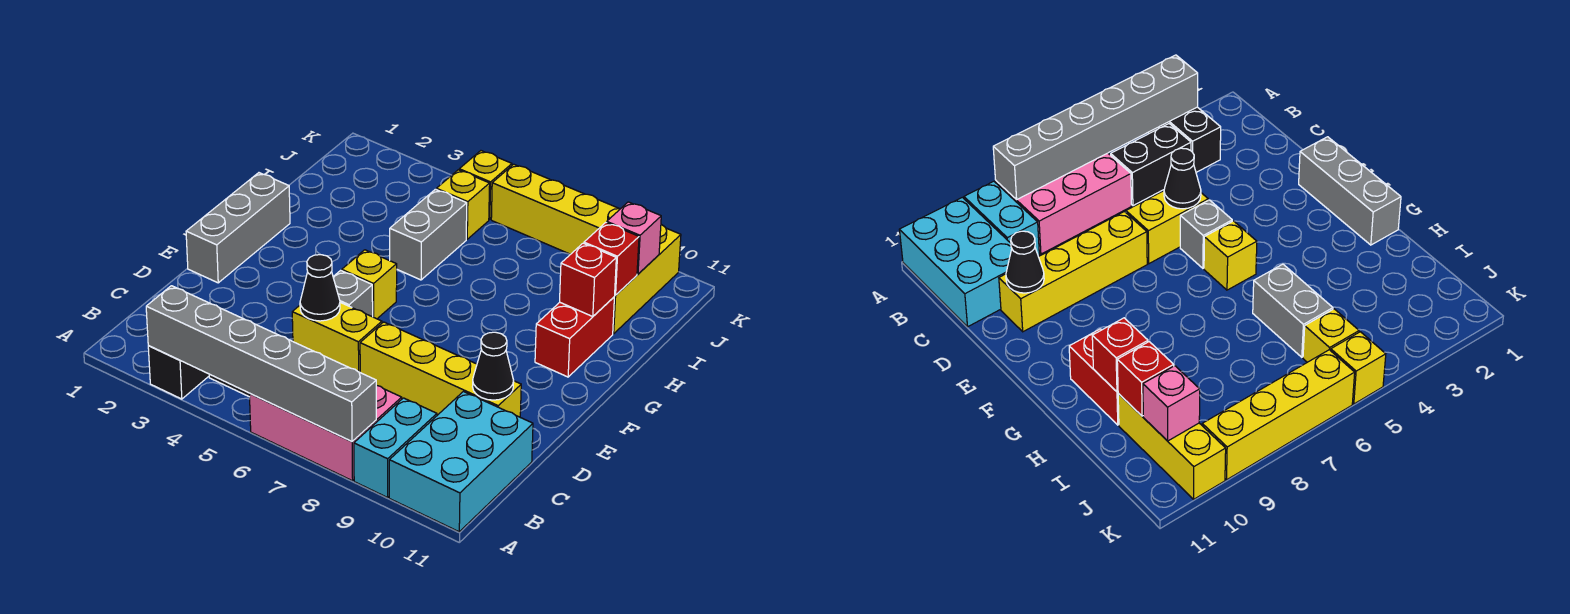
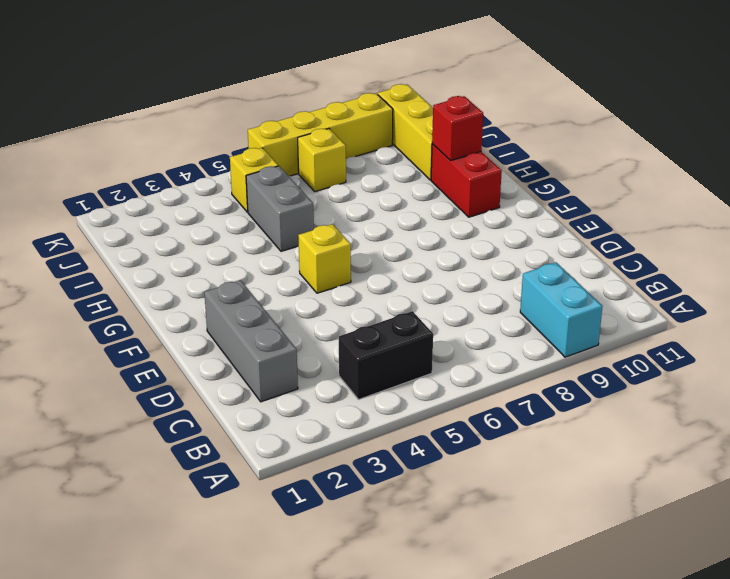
grey 1x3 brick [204,280,298,402] -> grey 1x3 brick moved to [186,173,290,283]
yellow 1x1 brick [298,129,346,192] -> yellow 1x1 brick moved to [459,151,512,220]
none -> black 1x2 brick [148,346,209,399]
none -> pink 2x3 brick [249,385,402,481]
none -> cyan 2x3 brick [389,392,533,532]

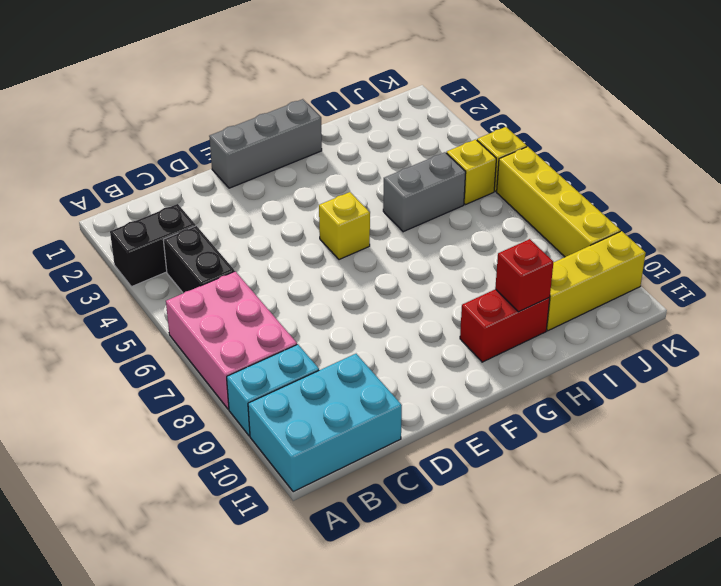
none -> yellow 1x2 brick [292,302,382,372]
none -> yellow 1x4 brick [360,322,521,417]
none -> grey 1x1 brick [333,270,373,317]

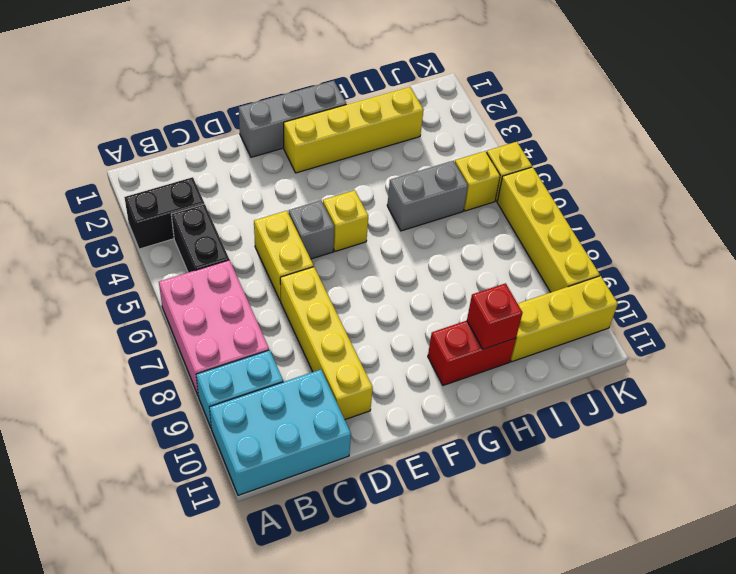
yellow 1x4 brick [284,87,424,173] -> none
none -> grey 1x6 brick [146,286,376,442]
none -> black 1x1 cone [300,255,340,321]
none -> black 1x1 cone [473,332,514,400]

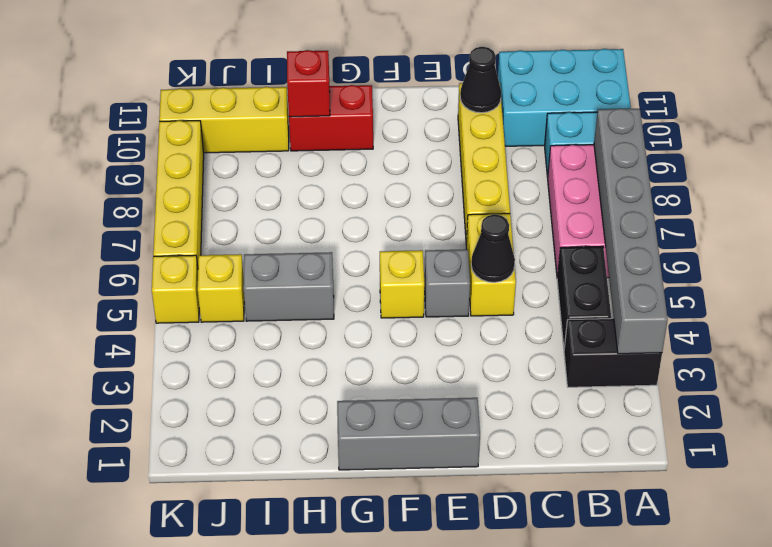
none -> red 1x1 brick [584,223,639,295]
none -> pink 1x1 brick [607,202,661,274]

